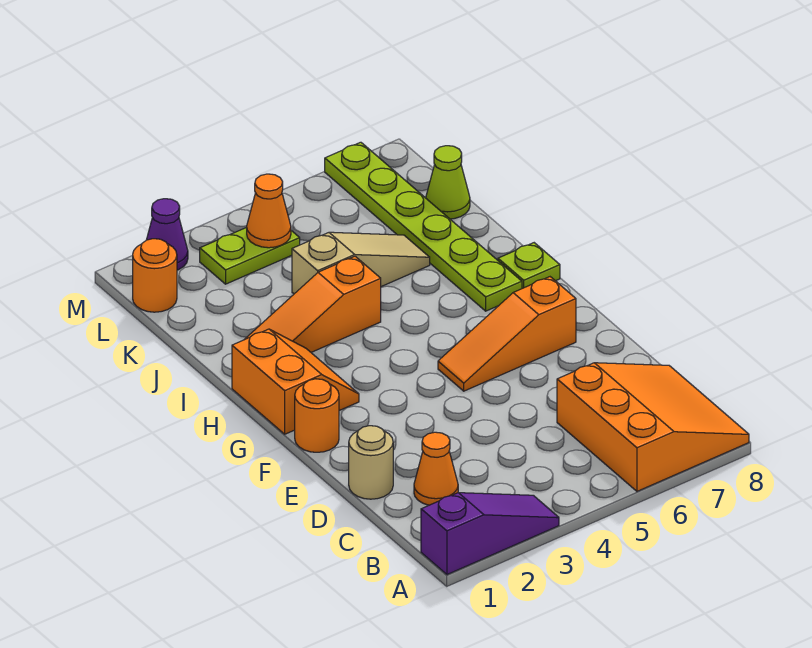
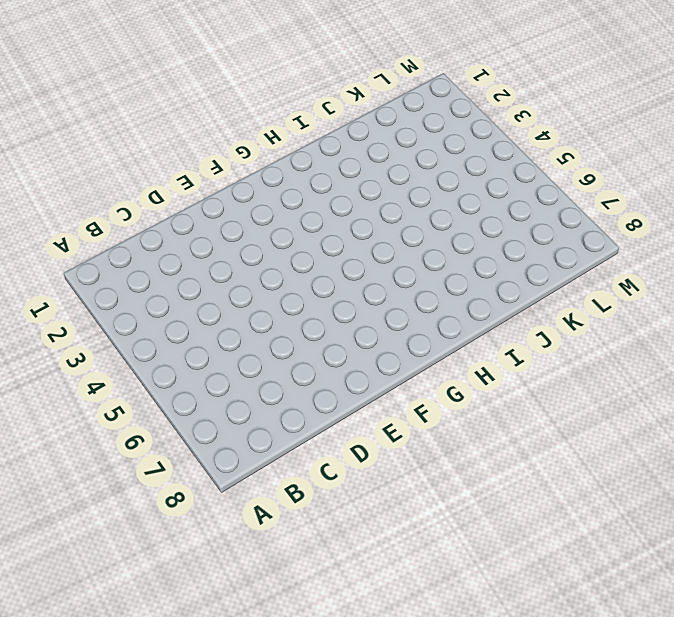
none -> purple 1x3 slope [421,493,559,575]
none -> orange 3x3 slope [557,363,749,491]
none -> orange 1x1 cone [414,432,458,505]

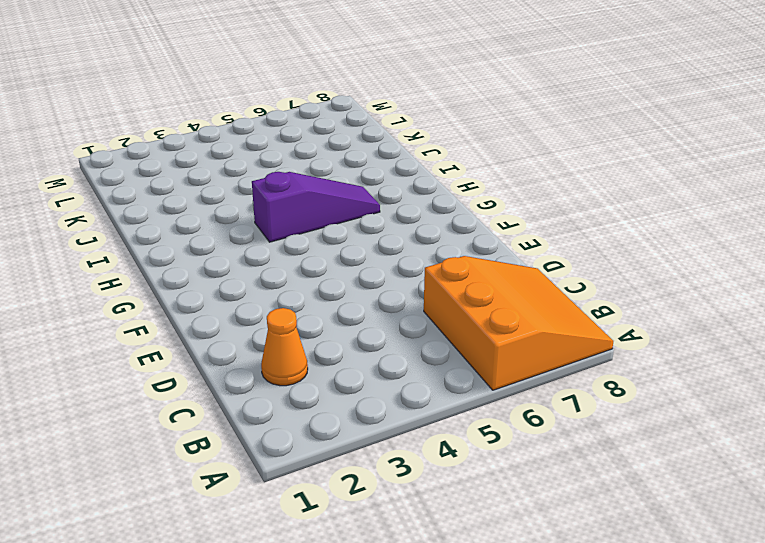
purple 1x3 slope [252,172,380,242] -> purple 1x3 slope moved to [421,493,559,575]
none -> tan 1x1 round brick [349,426,393,499]
none -> orange 1x1 round brick [295,379,339,452]
none -> orange 1x3 slope [438,277,576,391]

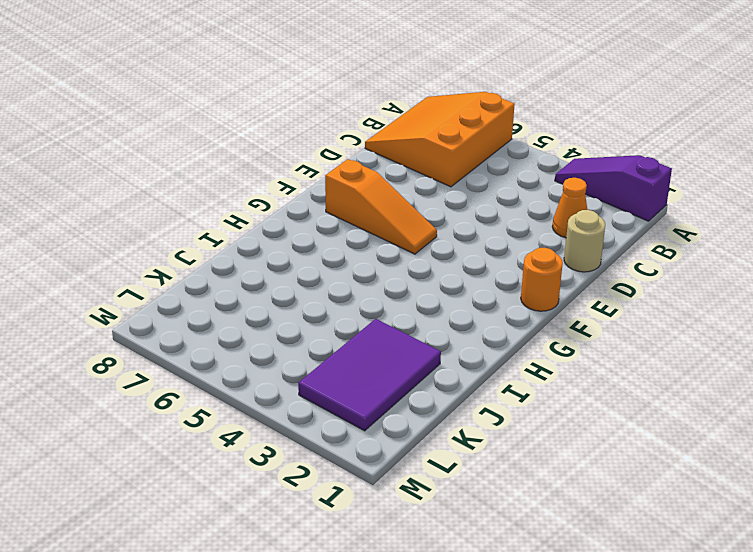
purple 2x3 tile [298,319,441,431] -> lime 1x2 plate [200,227,300,284]
none -> orange 2x2 slope [232,329,359,434]
none -> lime 1x6 plate [325,142,522,311]
none -> lime 1x1 plate [498,243,560,288]

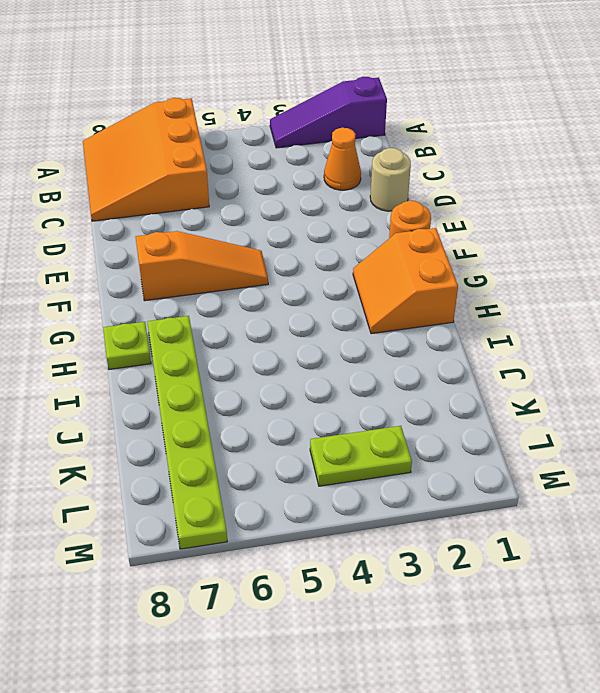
none -> orange 1x3 slope [244,256,381,352]
none -> tan 1x3 slope [292,232,430,294]
none -> lime 1x1 cone [426,146,470,219]

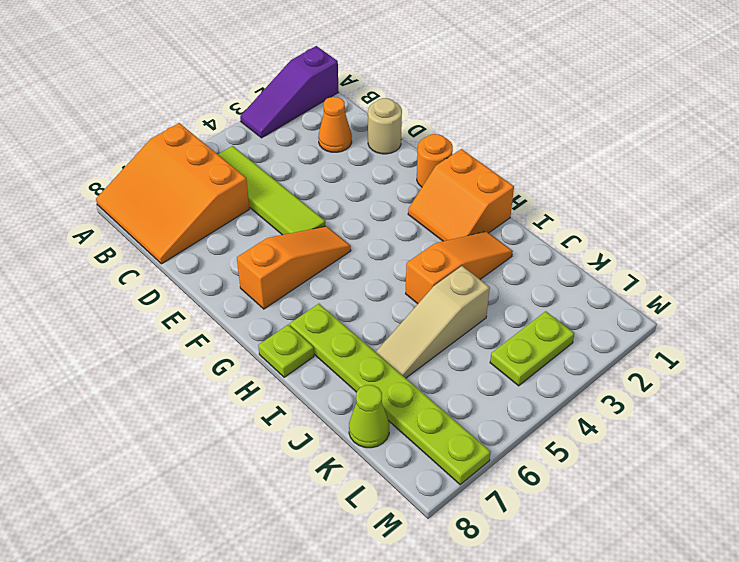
lime 1x4 tile [218,146,326,235] -> none
none -> orange 1x1 round brick [133,239,177,312]
none -> purple 1x1 cone [147,199,188,270]
none -> orange 1x1 cone [247,174,291,248]

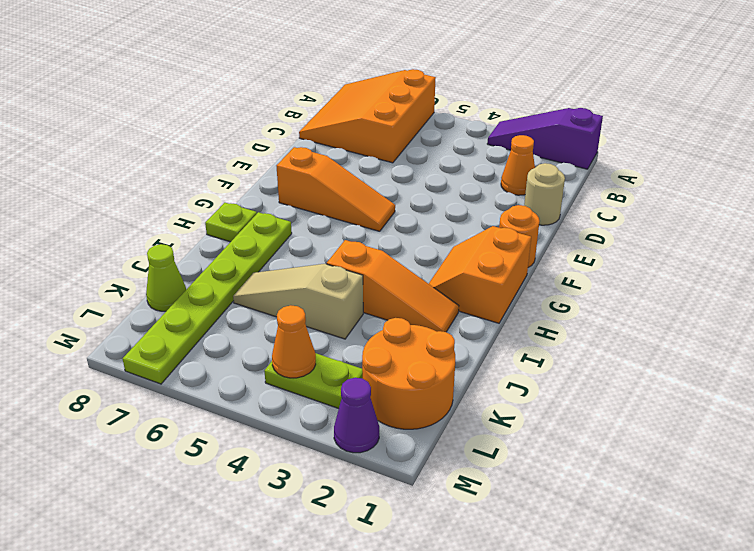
orange 2x2 round brick [362,318,455,429] -> orange 1x1 round brick [133,239,177,312]

